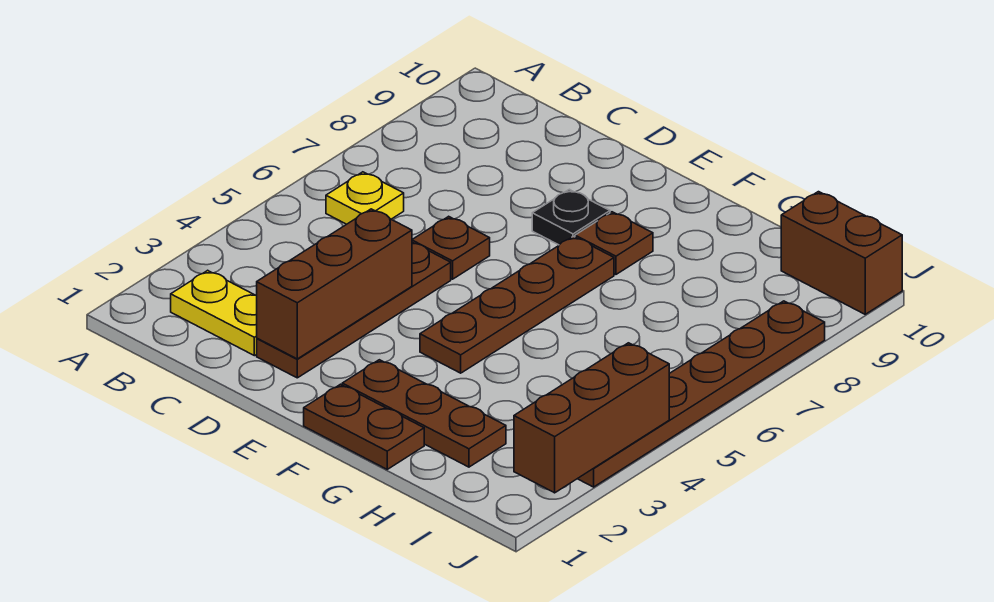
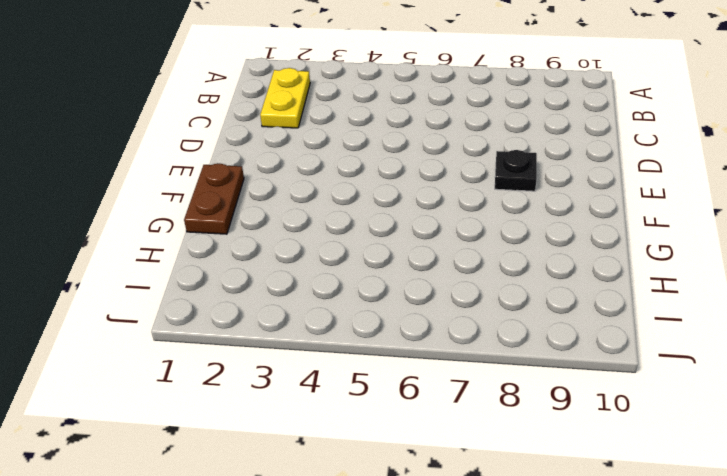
none -> yellow 1x1 plate [326,172,404,224]
none -> brown 1x4 plate [257,242,451,378]
none -> brown 1x1 plate [412,216,490,279]

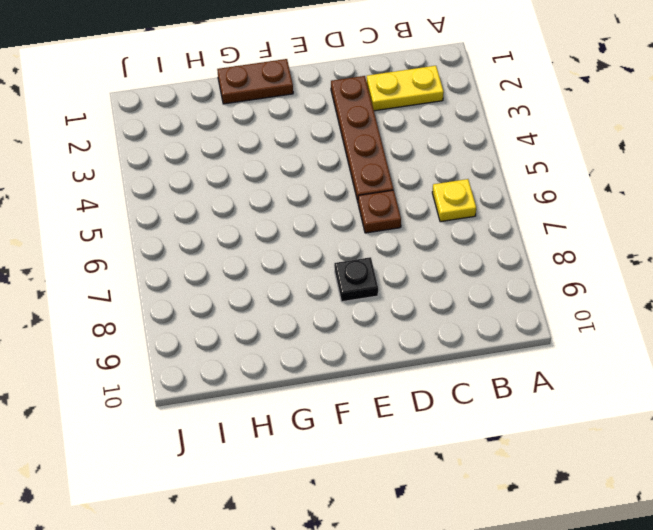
none -> brown 1x3 plate [342,360,506,467]
none -> brown 1x4 plate [420,236,614,373]
none -> brown 1x1 plate [575,212,653,274]

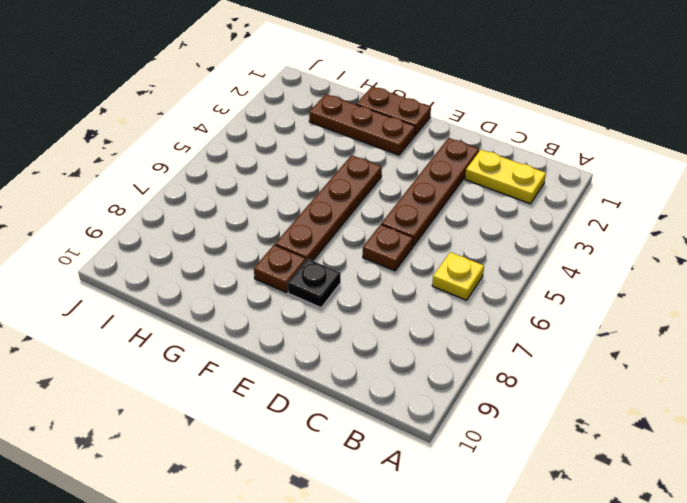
none -> brown 1x2 brick [781,192,902,314]
none -> brown 1x6 plate [578,301,825,487]
none -> brown 1x3 brick [257,209,412,359]

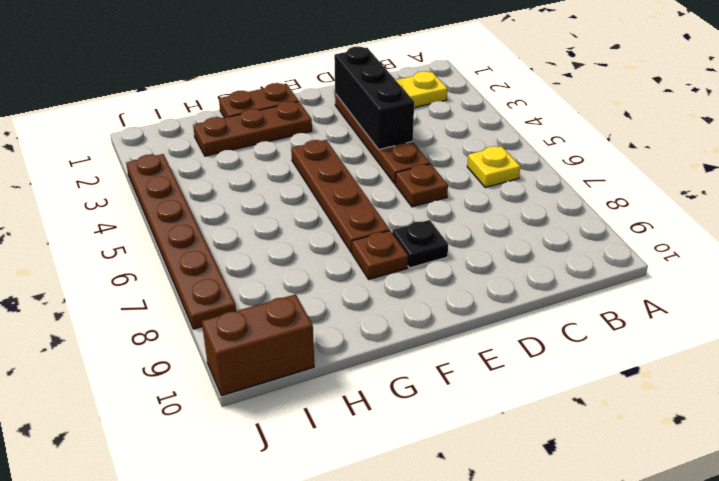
black 1x3 brick [334,47,414,150] -> brown 1x3 brick [257,209,412,359]
none -> brown 1x3 brick [514,343,669,493]

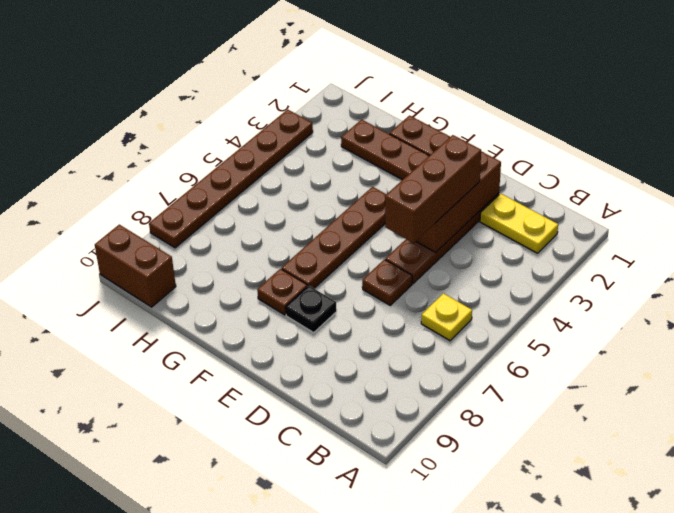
brown 1x3 brick [385,135,481,243] -> brown 1x3 brick moved to [514,343,669,493]

